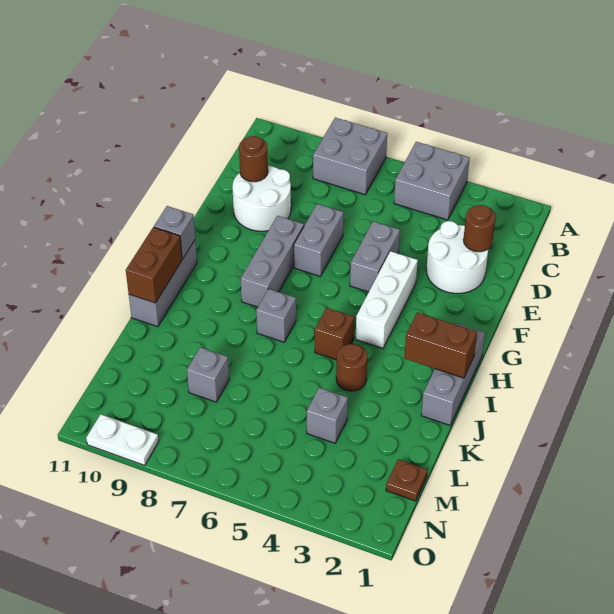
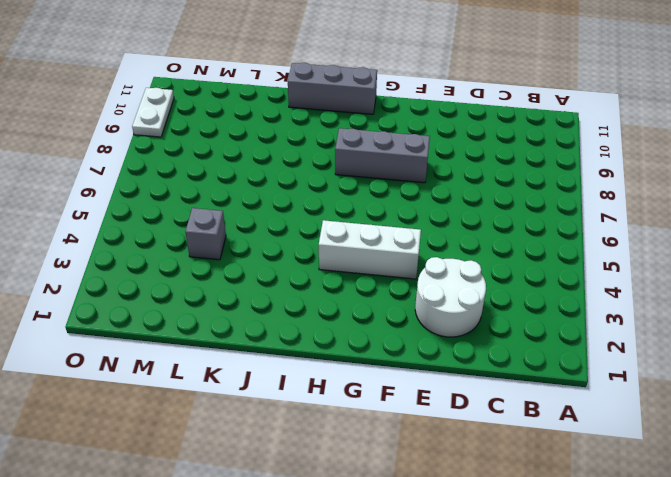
none -> grey 2x2 brick [394,142,470,220]
none -> grey 2x2 brick [313,118,387,195]
none -> white 2x2 round brick [232,166,291,231]

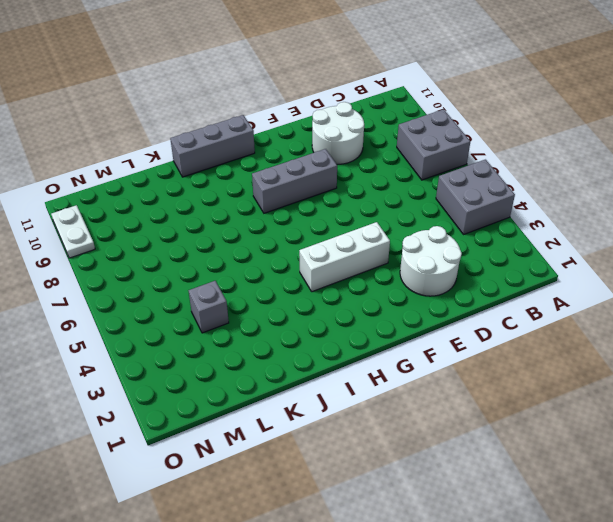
none -> grey 1x2 brick [350,221,400,292]
none -> grey 1x2 brick [294,204,343,276]
none -> grey 1x3 brick [421,323,485,425]

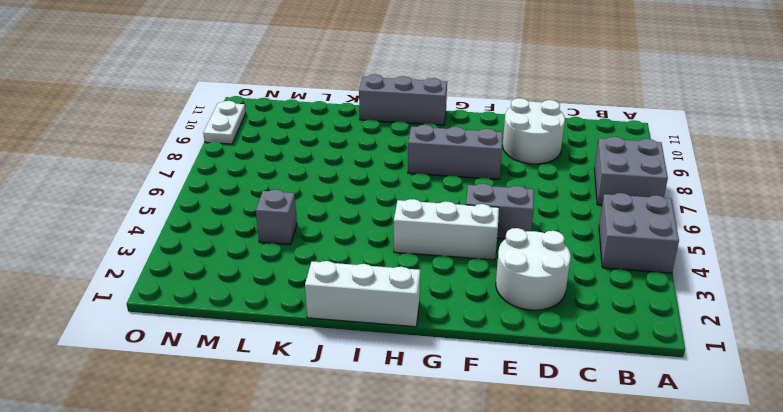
white 1x3 brick [305,261,420,327] -> grey 1x3 brick [421,323,485,425]
none -> grey 1x2 brick [294,204,343,276]
none -> brown 1x1 brick [315,308,354,360]
none -> grey 1x1 brick [256,289,296,342]

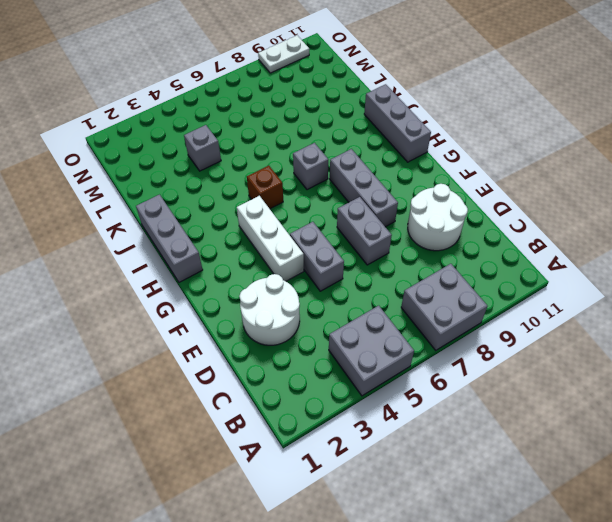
none -> brown 1x1 round brick [336,344,367,391]
none -> grey 1x1 brick [187,347,229,402]
none -> brown 1x1 plate [386,459,428,501]

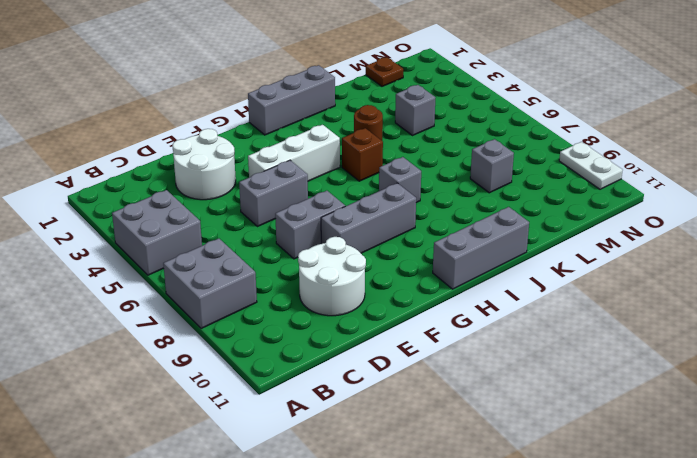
none -> brown 1x1 round brick [463,205,496,252]
none -> brown 1x1 round brick [239,136,268,182]
none -> grey 1x1 brick [154,206,195,259]

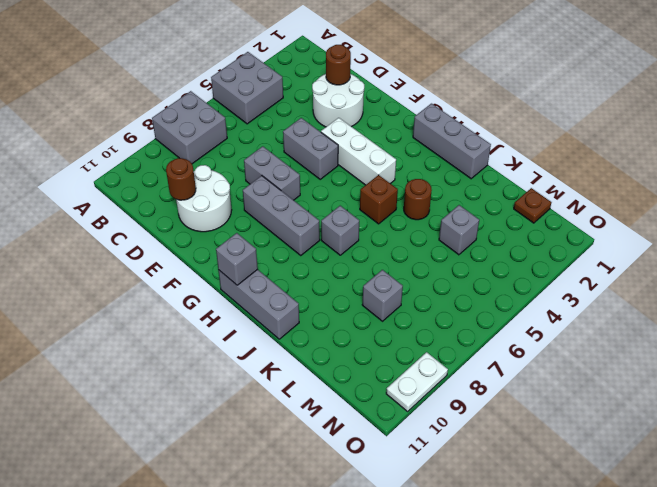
none -> brown 1x2 brick [404,312,477,378]
none -> brown 1x2 brick [126,227,182,303]

